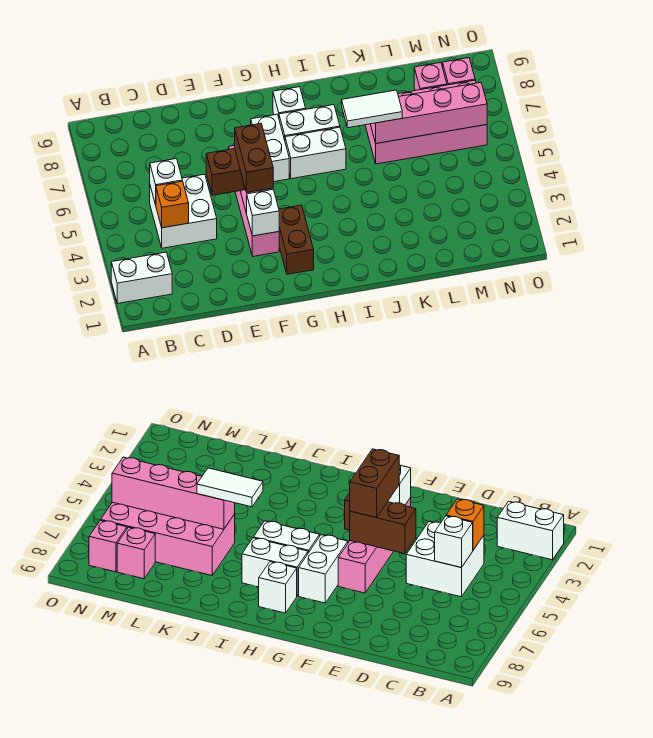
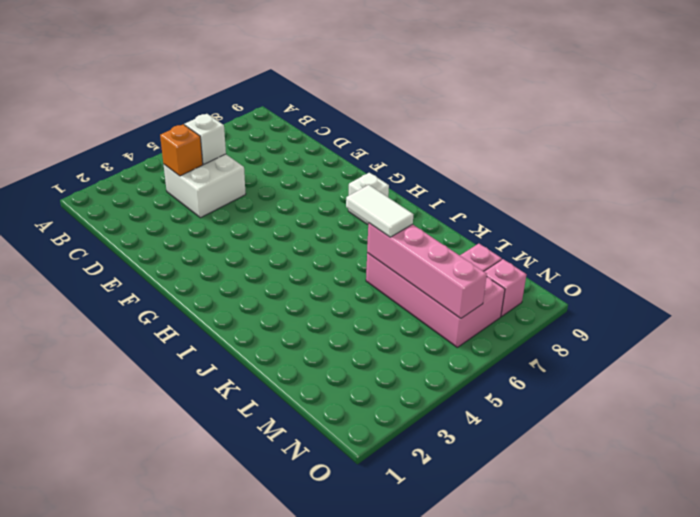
none -> white 1x2 brick [111,252,172,304]
none -> pink 1x4 brick [229,145,279,256]
none -> brown 1x2 brick [279,205,314,274]

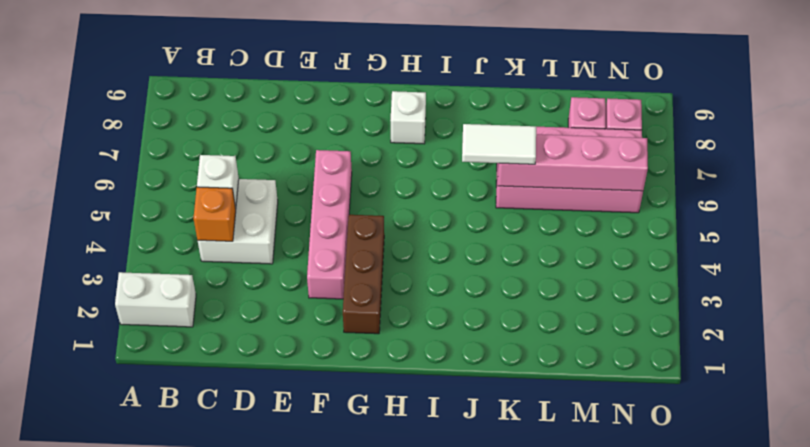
brown 1x3 brick [343,215,384,334] -> brown 1x2 brick [279,205,314,274]
none -> white 1x2 brick [251,114,289,182]
none -> white 1x2 brick [285,127,346,179]
none -> white 1x2 brick [279,105,340,140]

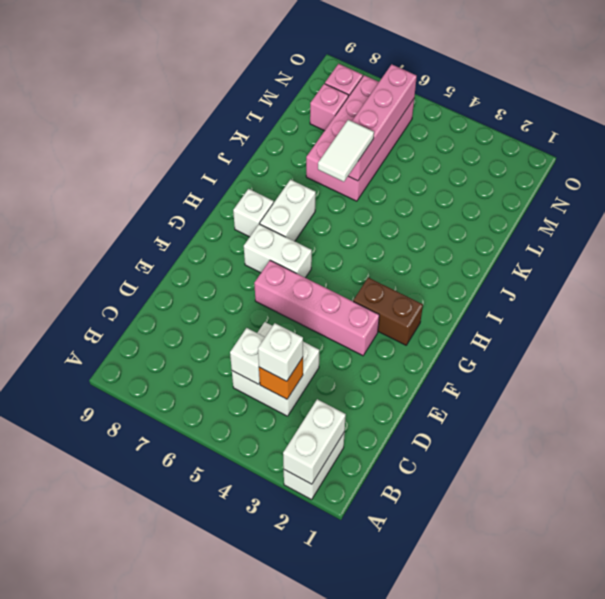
white 1x2 brick [283,399,346,484] -> white 1x2 brick moved to [285,127,346,179]
white 1x1 brick [258,323,303,381] -> white 1x1 brick moved to [247,190,279,236]
none -> brown 1x2 brick [206,149,245,195]
none -> brown 1x2 brick [235,123,273,192]

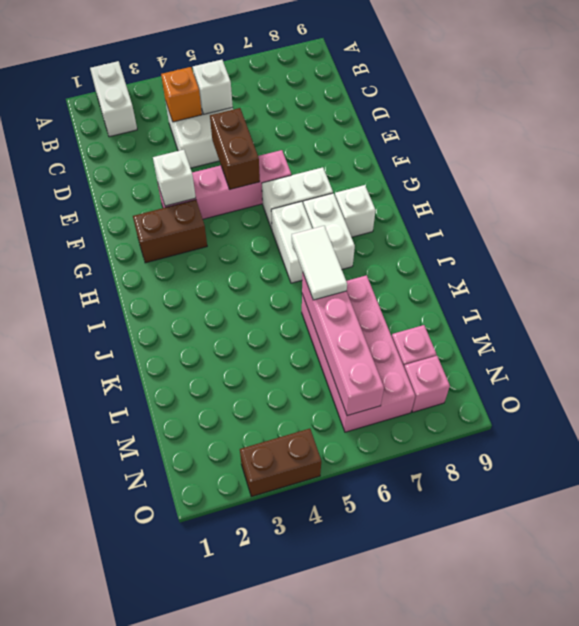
brown 1x2 brick [240,429,321,497] -> brown 1x2 brick moved to [235,123,273,192]

